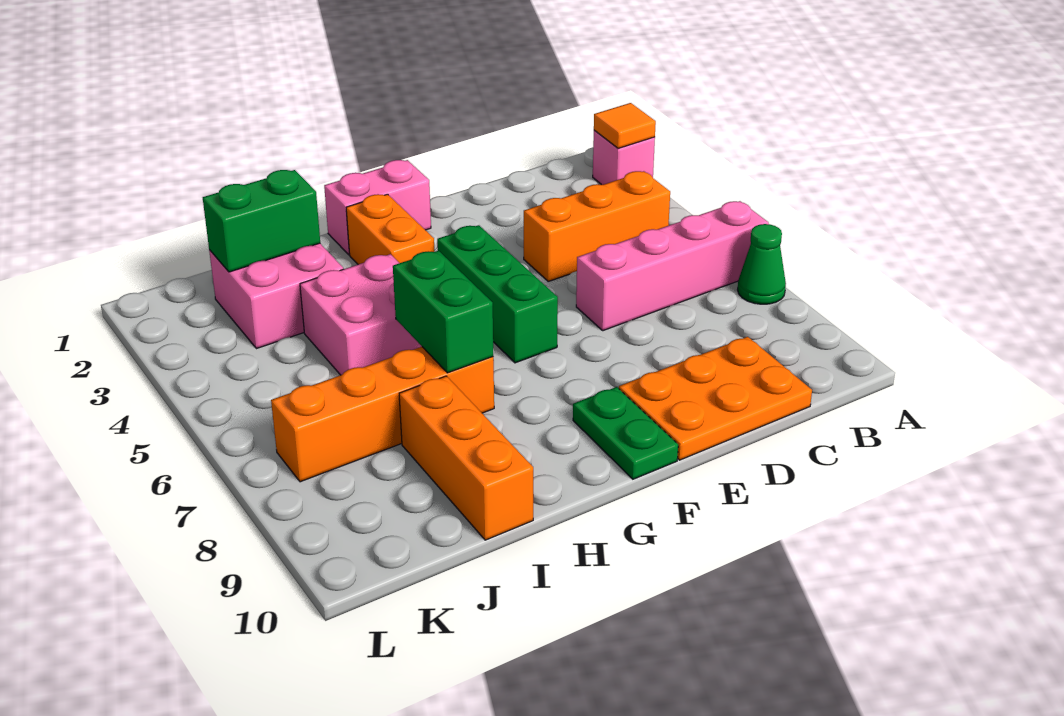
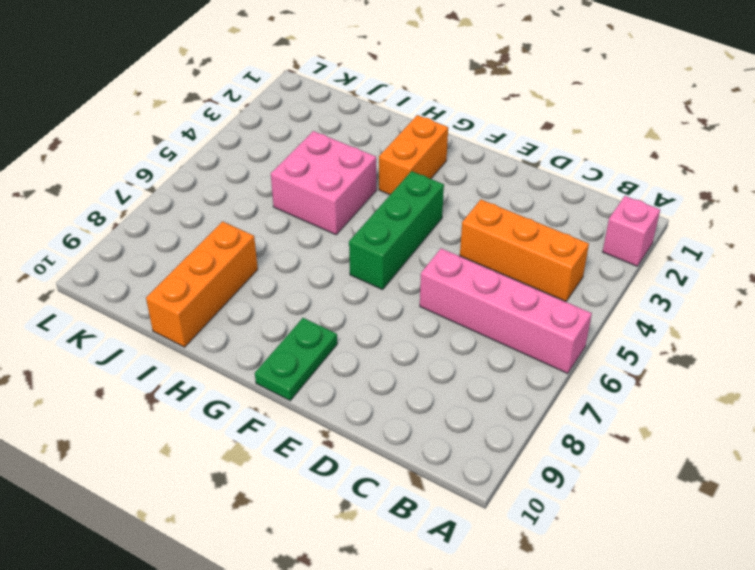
none -> green 1x1 cone [738,224,786,304]
none -> orange 2x3 plate [619,337,812,460]
none -> pink 1x2 brick [324,160,431,255]

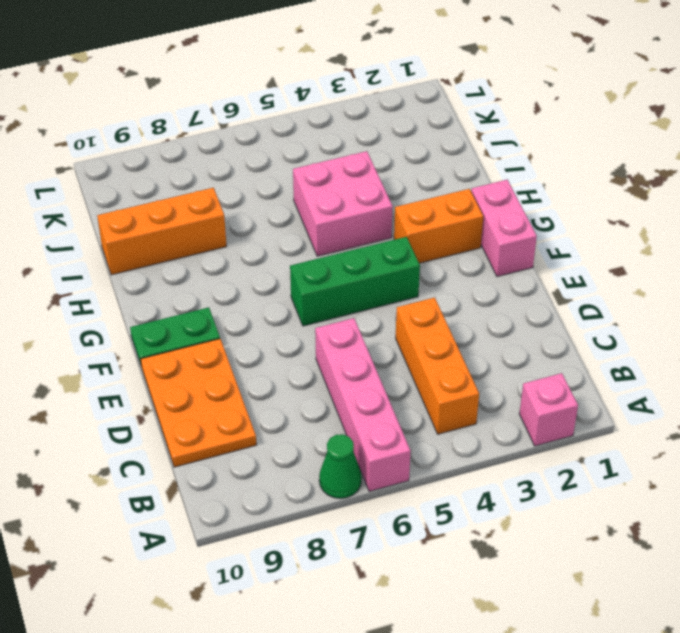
none -> orange 1x4 brick [271,347,494,482]
none -> pink 2x2 brick [209,243,343,349]
none -> orange 1x1 tile [594,103,656,148]

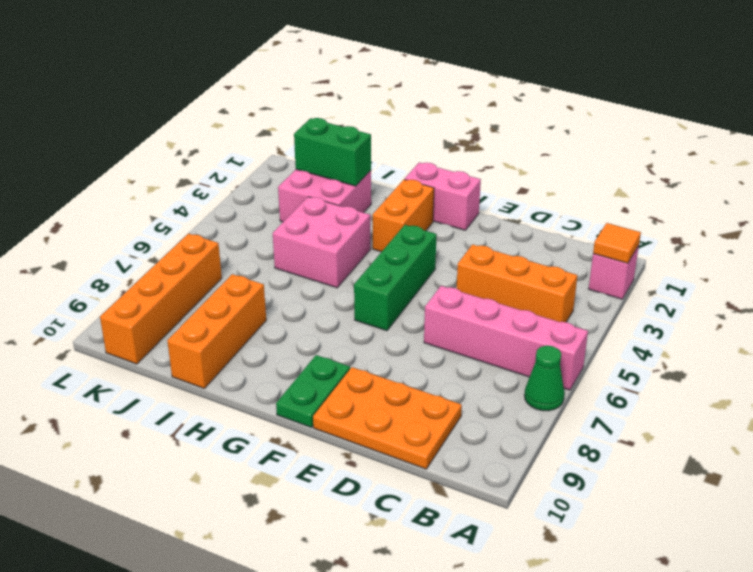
orange 1x4 brick [100,233,222,364] -> orange 1x4 brick turned to [271,347,494,482]
none -> green 1x2 brick [393,251,493,373]

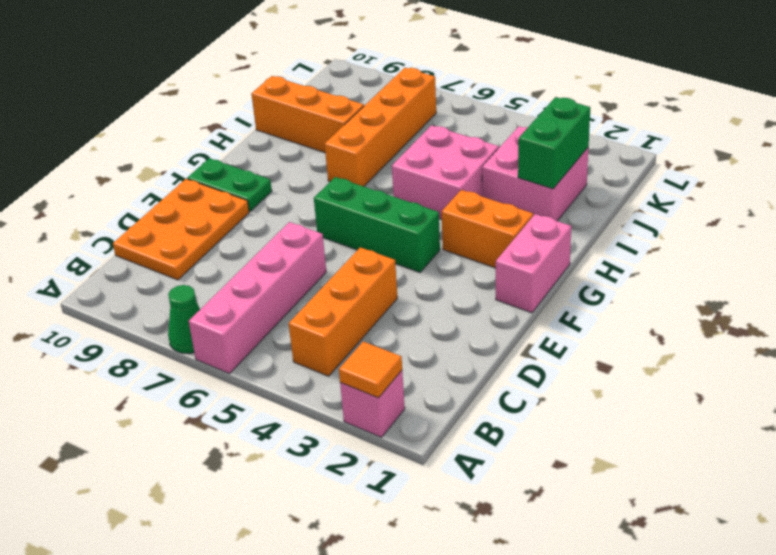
none -> green 1x2 brick [393,251,493,373]

